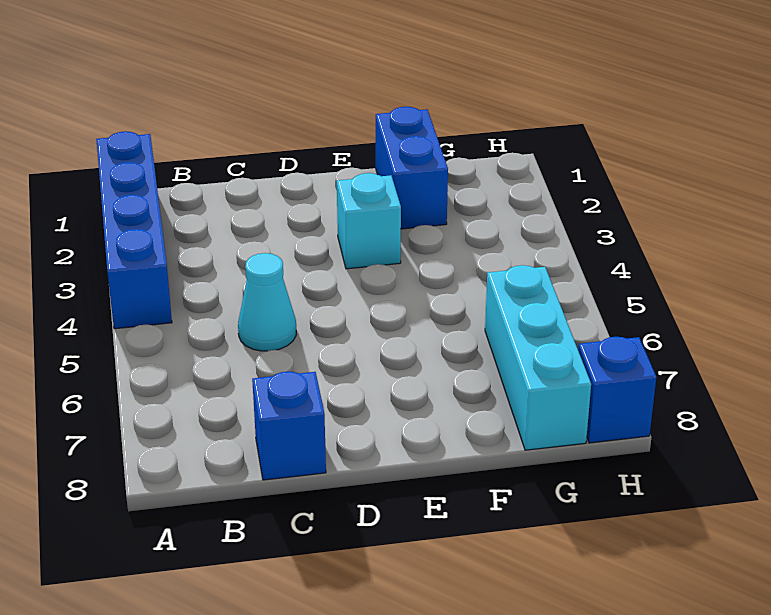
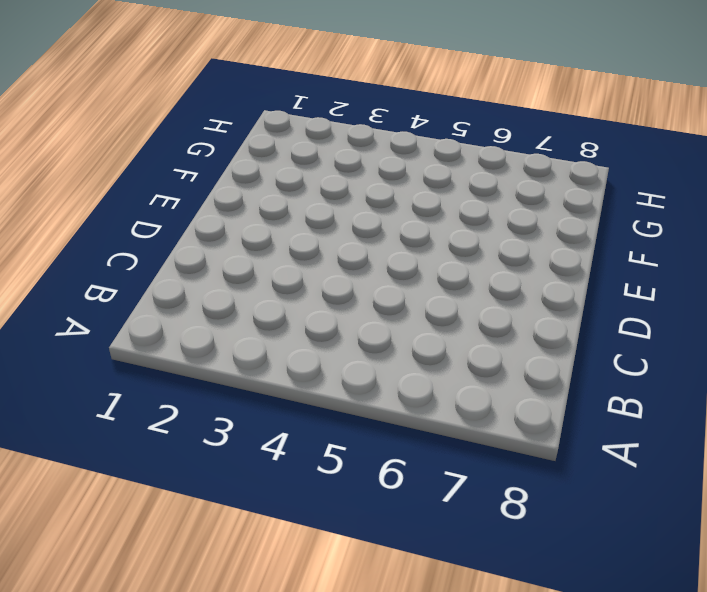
none -> blue 1x4 brick [96,131,172,329]
none -> cyan 1x1 cone [238,253,296,351]

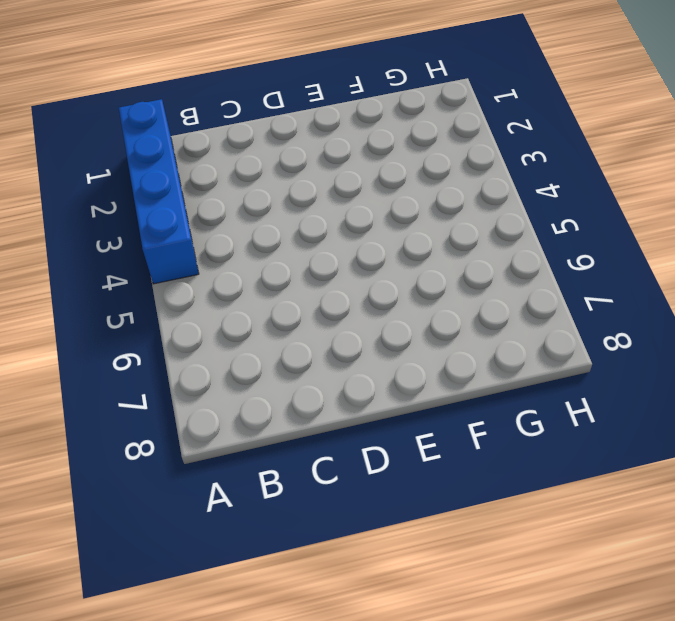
none -> cyan 1x1 cone [238,253,296,351]
none -> blue 1x1 brick [252,371,326,480]

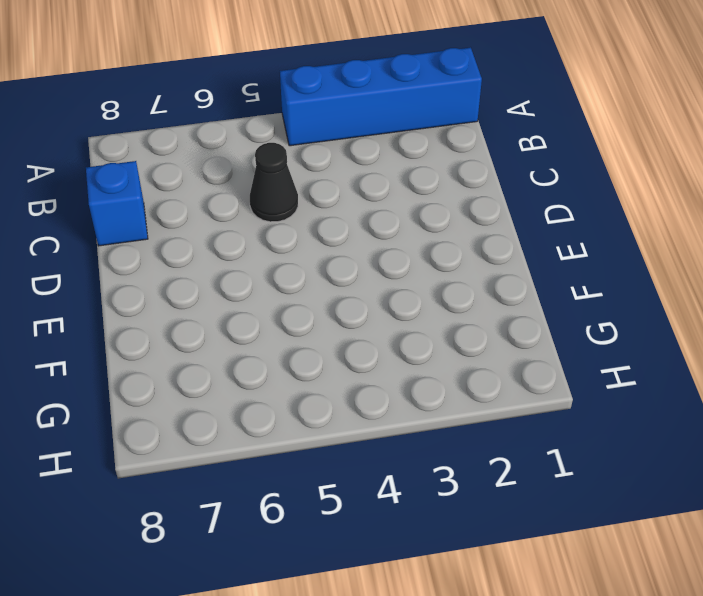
black 1x1 cone [250,143,298,222] -> cyan 1x1 cone [238,253,296,351]
none -> cyan 1x1 brick [337,173,401,269]
none -> blue 1x2 brick [376,107,448,229]

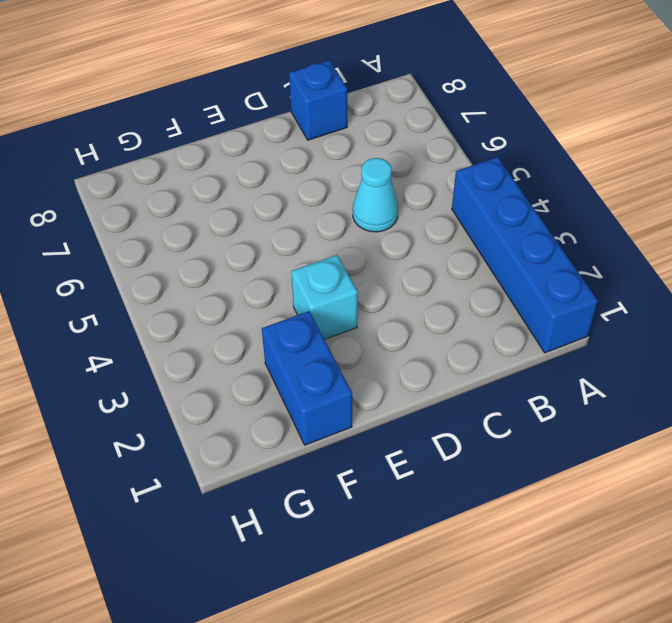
none -> cyan 1x3 brick [485,265,591,450]
none -> blue 1x1 brick [578,337,656,443]

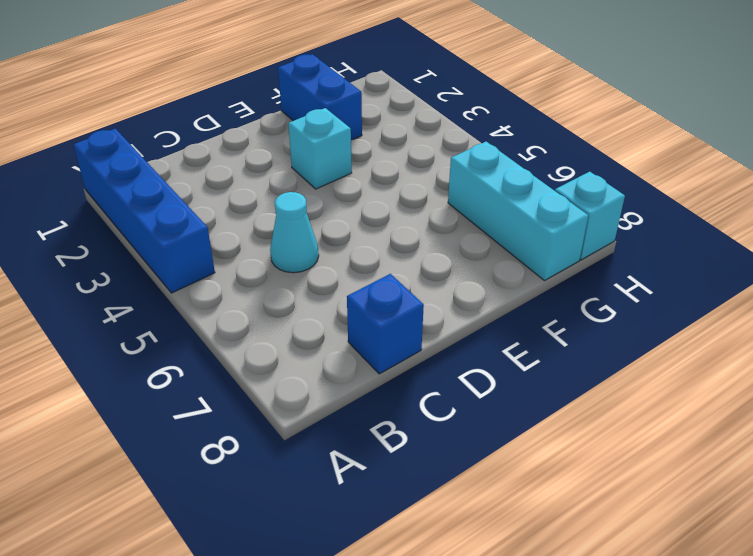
cyan 1x1 brick [555,172,625,260] -> blue 1x1 brick [578,337,656,443]

